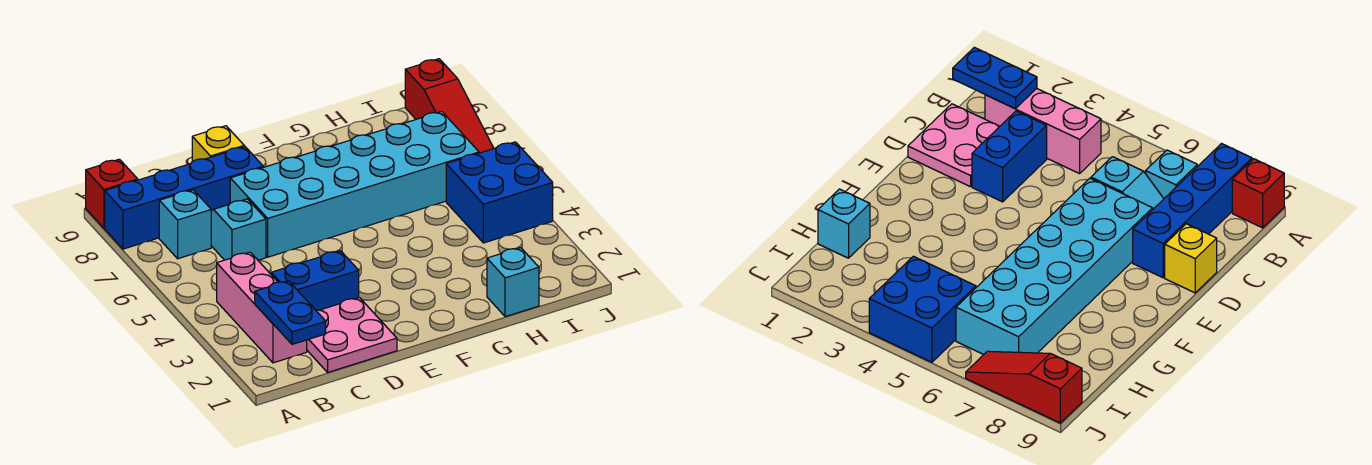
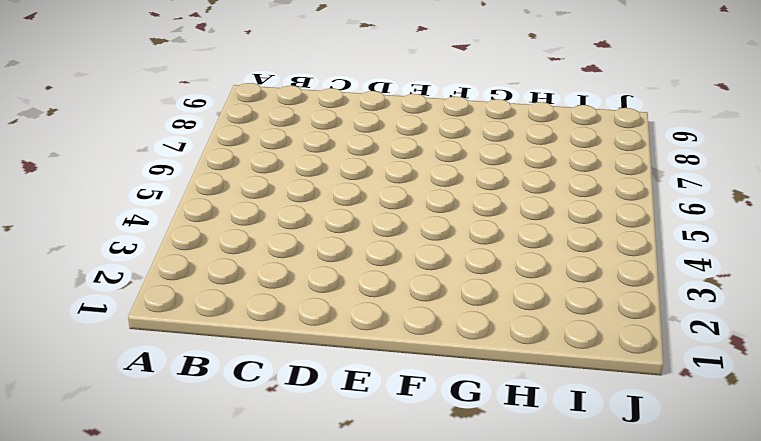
none -> blue 1x4 brick [105,147,263,249]
none -> red 1x1 brick [86,159,138,228]
none -> pink 1x3 brick [217,252,307,363]

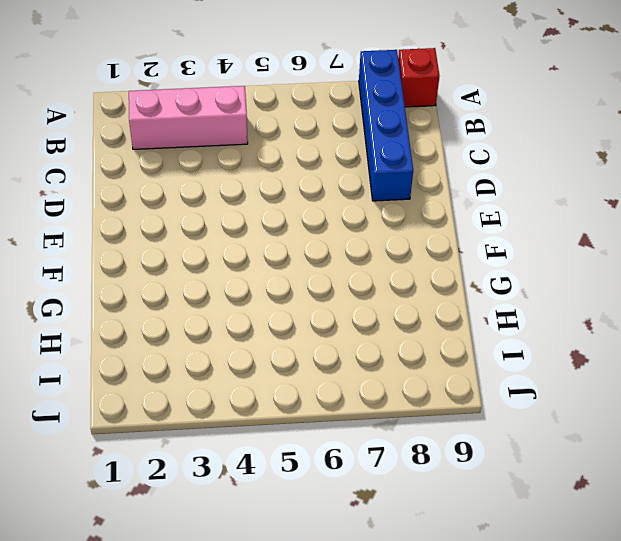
none -> cyan 1x1 brick [159,190,211,259]
none -> pink 2x2 plate [307,298,397,372]
none -> blue 1x2 brick [271,251,359,310]

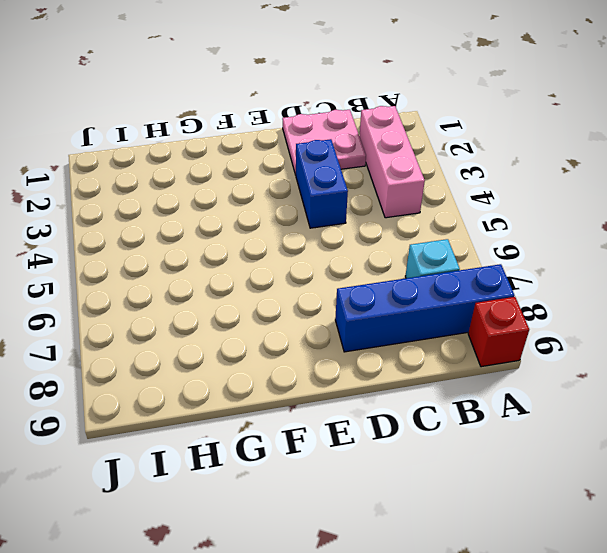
blue 1x2 brick [296,139,348,228] -> blue 1x2 brick turned to [271,251,359,310]
none -> cyan 1x2 slope [211,199,266,260]
none -> cyan 2x6 brick [230,111,479,257]
none -> yellow 1x1 brick [192,126,244,162]

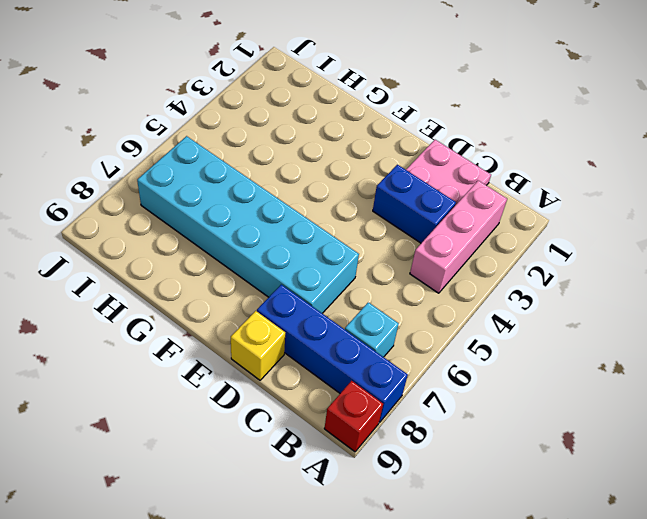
none -> cyan 1x2 slope [211,199,266,260]
none -> cyan 1x1 brick [487,248,539,317]
none -> blue 2x2 brick [446,142,553,243]

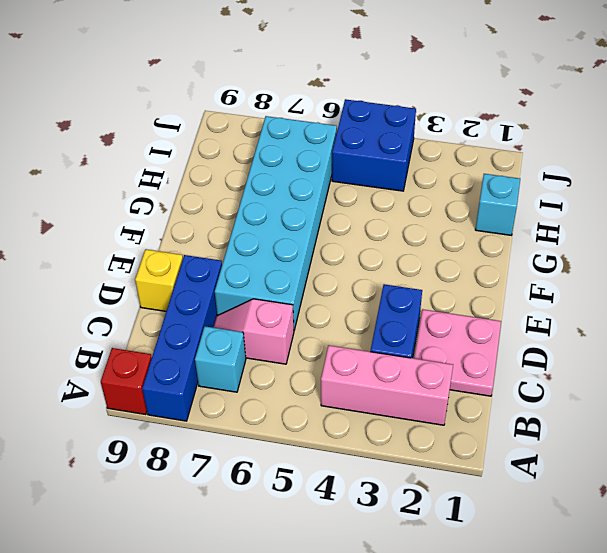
pink 1x2 slope [213,299,294,364] -> cyan 1x2 slope [211,199,266,260]
none -> red 1x3 slope [405,59,494,153]
none -> blue 1x2 plate [255,281,326,344]

